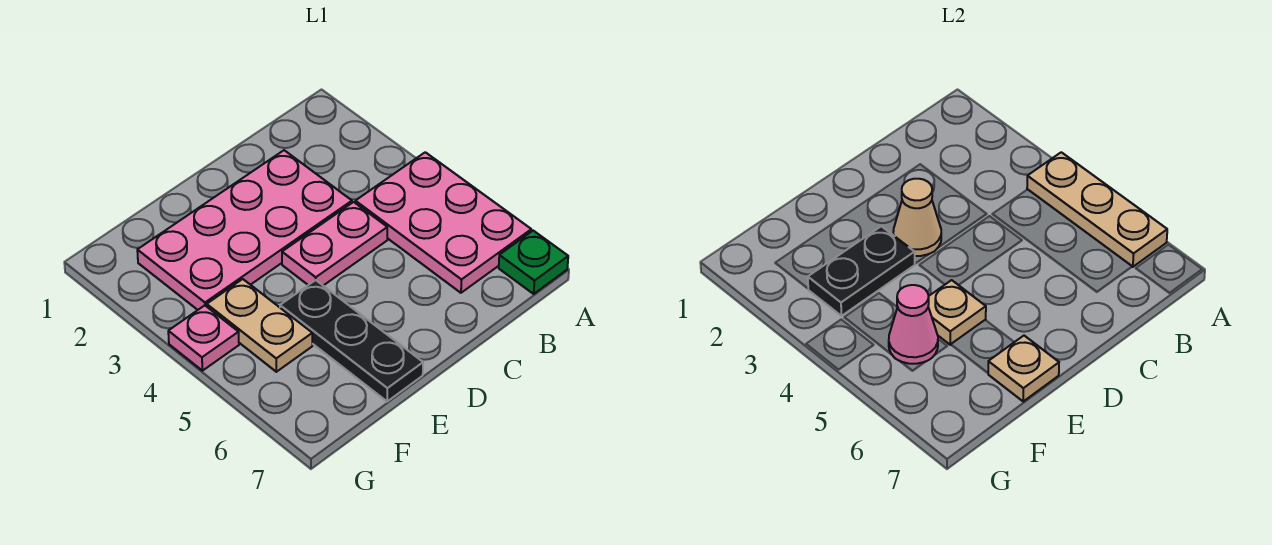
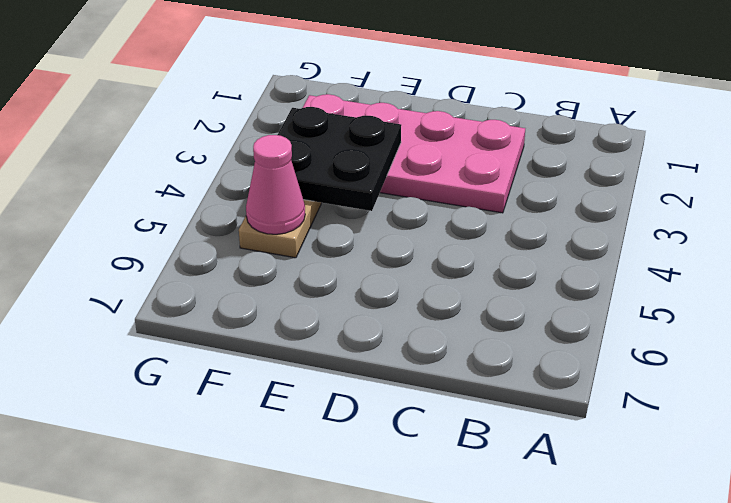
black 2x2 plate [278,107,401,211] -> black 1x2 plate [808,226,915,316]
none -> pink 2x3 plate [355,152,531,293]
none -> green 1x1 plate [499,231,568,294]
none -> pink 1x2 plate [282,202,387,285]

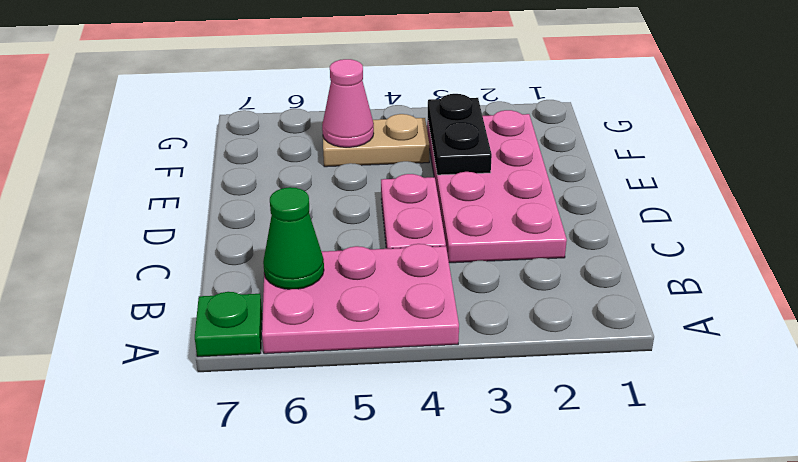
green 1x1 cone [263,187,324,289] -> none
none -> black 1x3 plate [280,280,423,401]
none -> pink 1x1 plate [168,305,239,371]
none -> tan 1x3 plate [1027,152,1167,267]

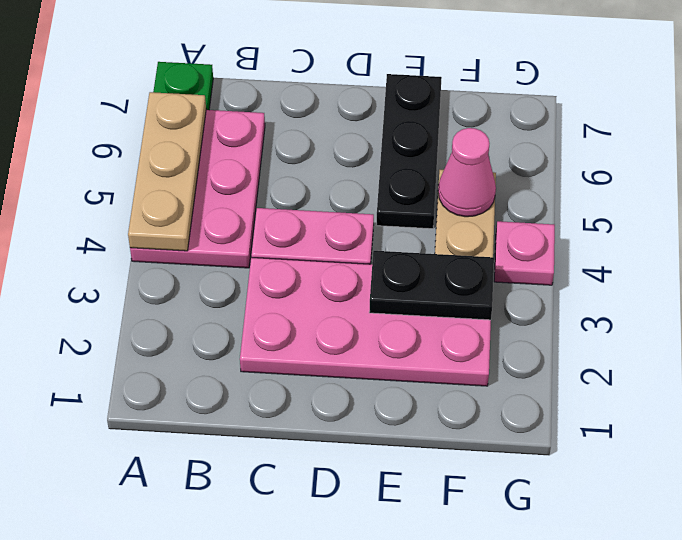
none -> tan 1x1 cone [893,179,941,256]
none -> tan 1x1 plate [928,280,986,345]
none -> tan 1x1 plate [988,336,1059,401]

